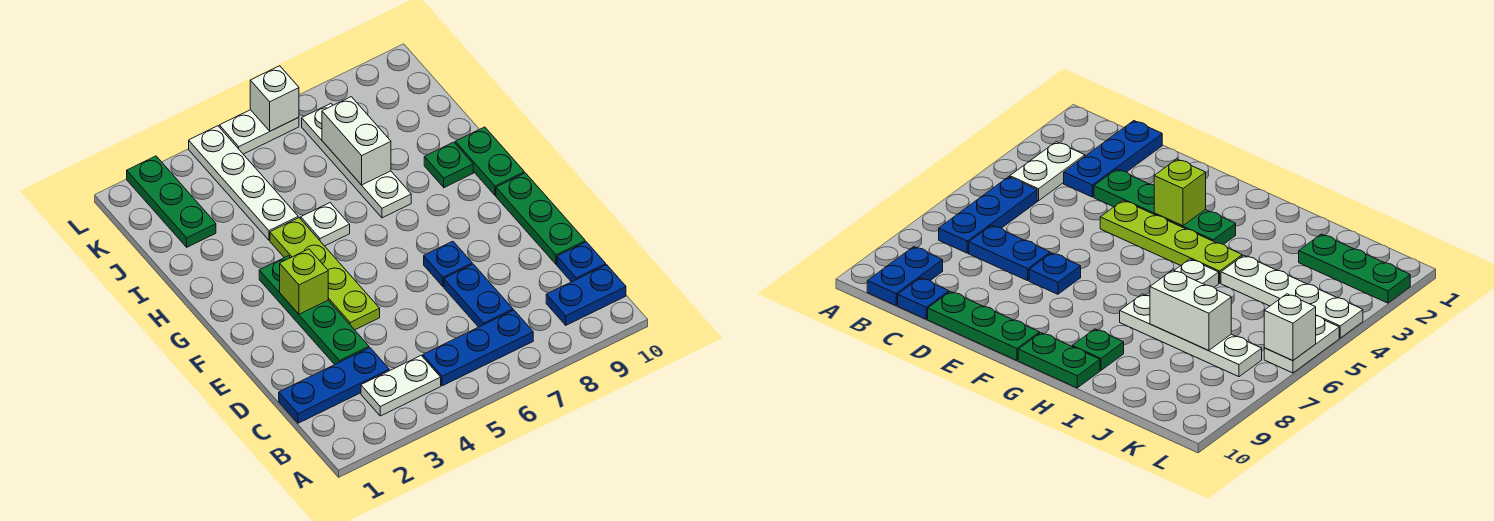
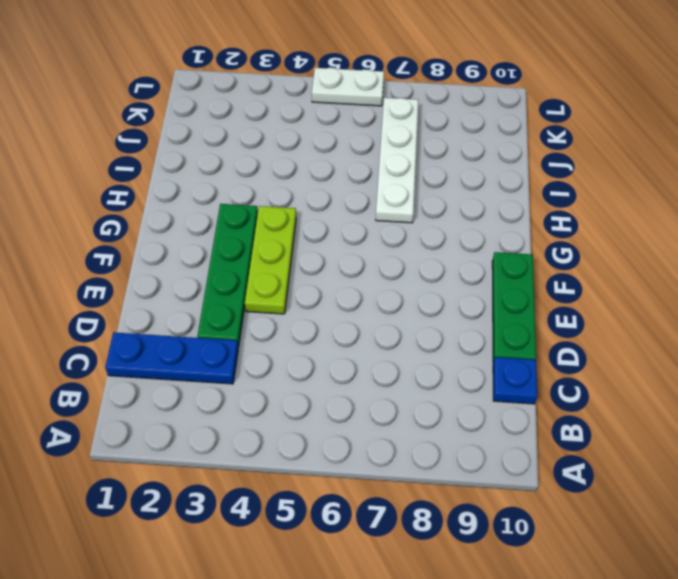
lime 1x3 plate [245,206,296,314] -> lime 1x4 plate [270,218,380,330]
none -> white 1x2 plate [361,356,441,416]
none -> blue 1x3 plate [423,310,533,386]
none -> blue 1x2 plate [546,265,626,325]

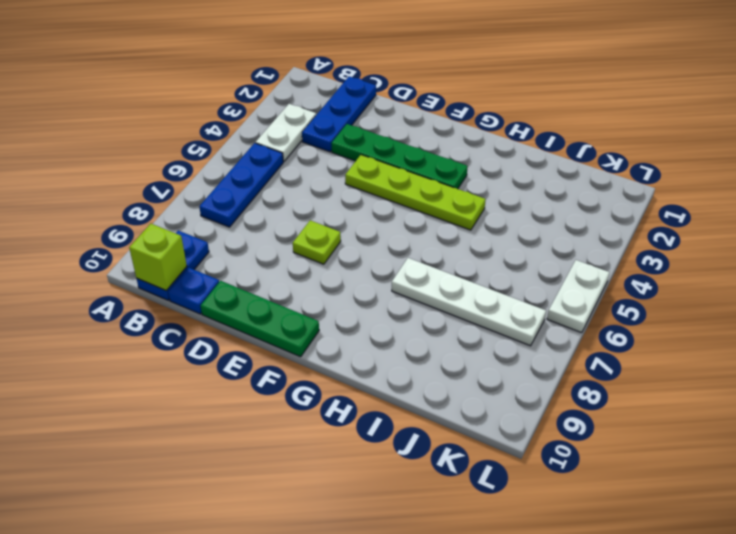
lime 1x1 brick [129,224,187,291] -> lime 1x1 brick moved to [280,249,328,314]
lime 1x1 plate [293,220,341,264] -> blue 1x1 plate [424,241,472,287]
none -> blue 1x2 plate [444,264,513,327]
none -> green 1x2 plate [455,127,524,195]
none -> white 1x1 plate [301,203,350,246]

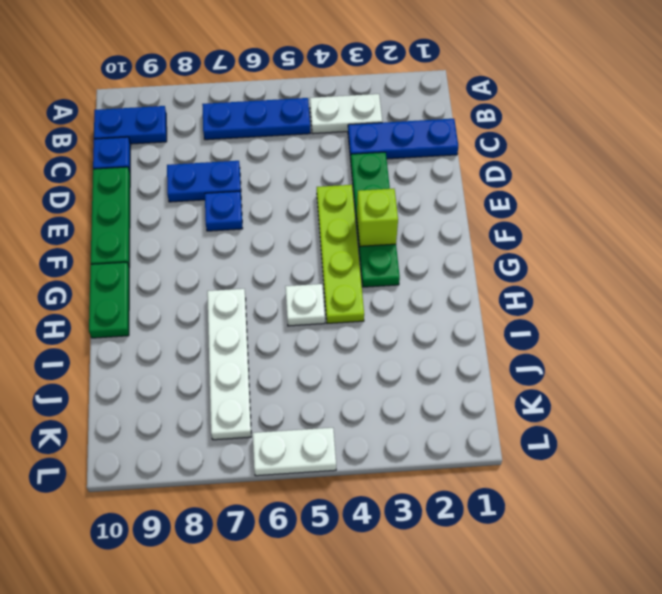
blue 1x2 plate [167,161,241,202] -> blue 1x2 plate turned to [444,264,513,327]
none -> green 1x1 plate [424,142,473,188]
none -> white 1x4 plate [189,126,298,240]
none -> green 1x3 plate [127,156,216,247]

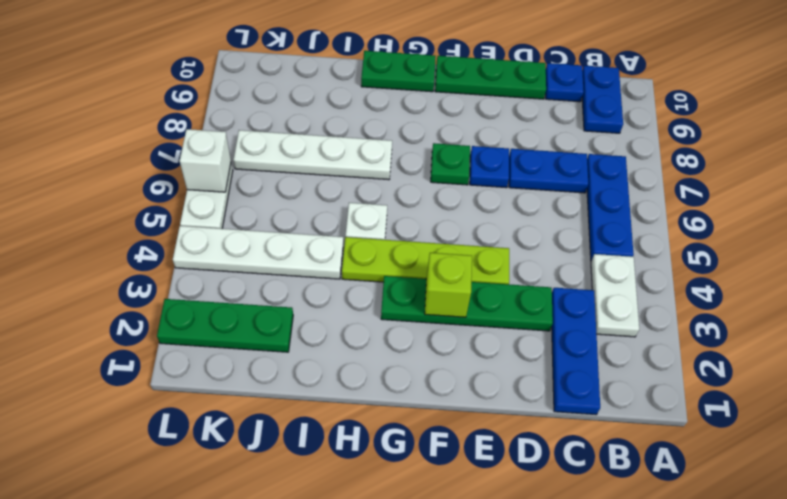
green 1x1 plate [431,143,470,185] -> green 1x1 plate moved to [424,142,473,188]
none -> white 1x2 brick [322,97,391,185]

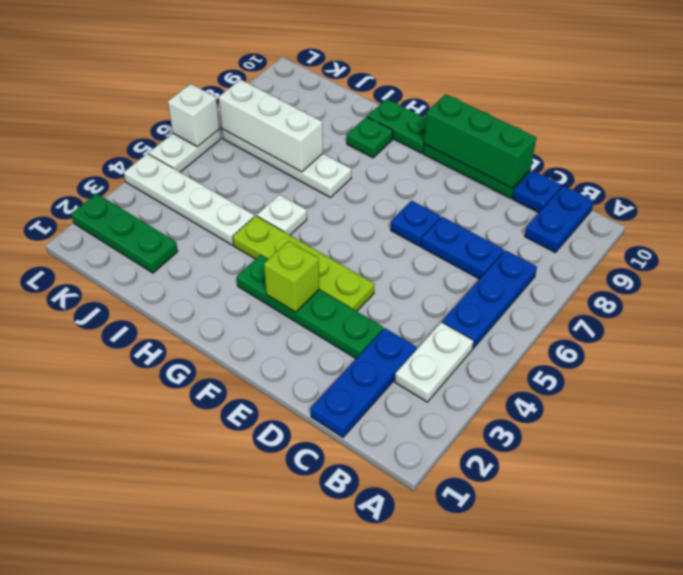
green 1x3 brick [424,94,536,188] -> none
white 1x3 brick [219,79,323,172] -> white 1x2 brick [322,97,391,185]

